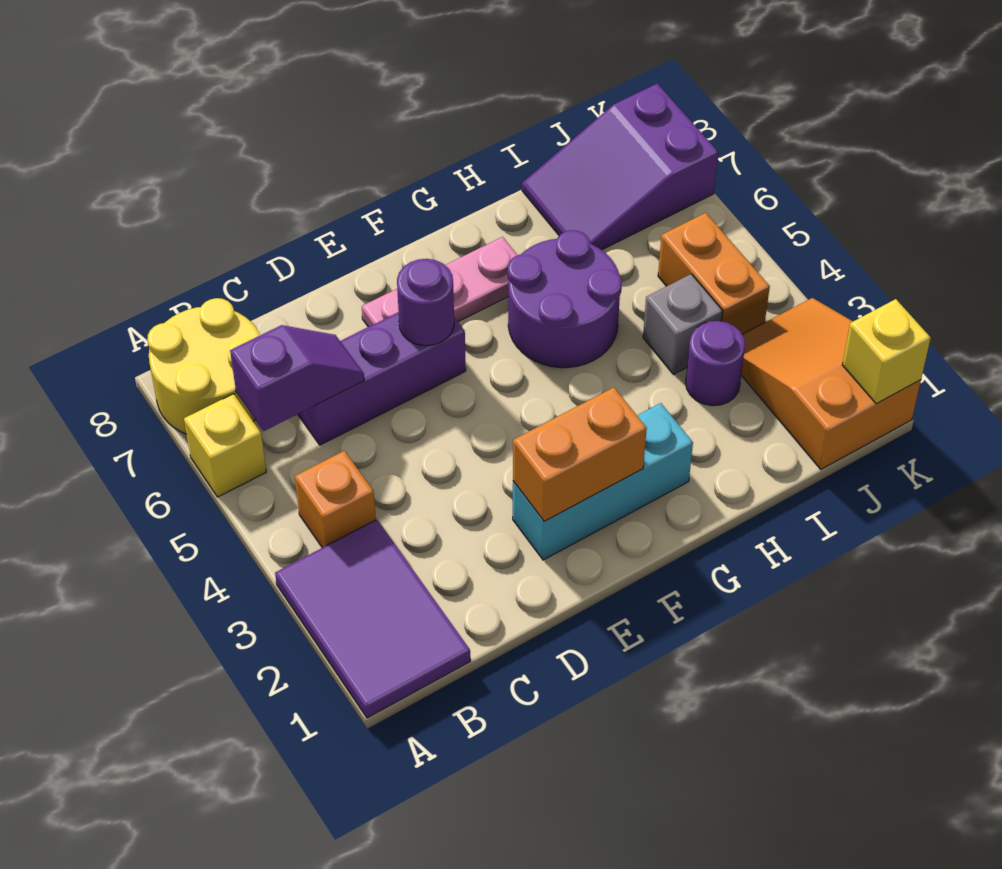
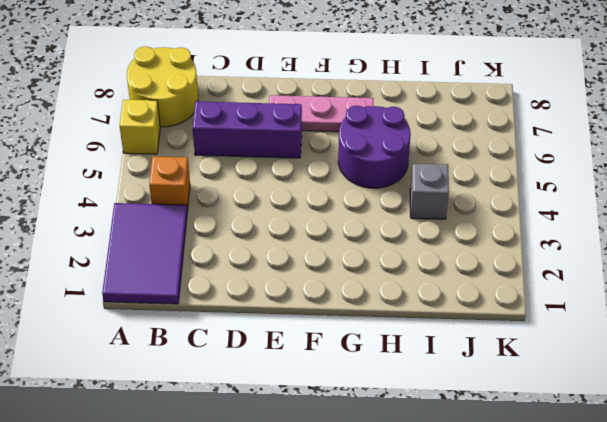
none -> cyan 1x3 brick [513,403,693,560]
none -> purple 1x1 round brick [686,321,745,406]
none -> purple 2x3 slope [522,84,718,250]

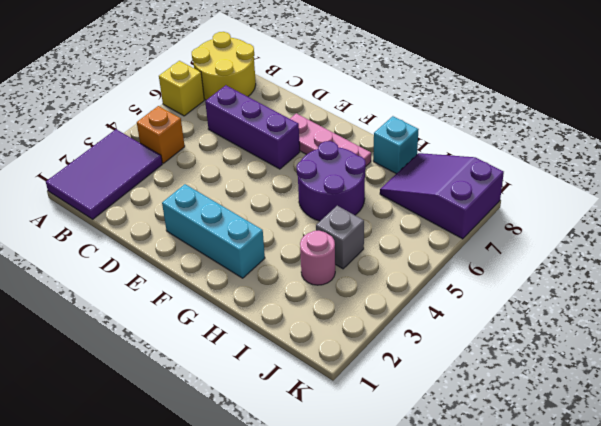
cyan 1x1 brick [373,116,419,174] -> none
pink 1x1 round brick [300,231,335,285] -> purple 1x1 round brick [686,321,745,406]
none -> orange 2x3 slope [741,298,921,469]
none -> orange 1x2 brick [658,213,770,334]
none -> purple 1x2 slope [230,325,364,431]

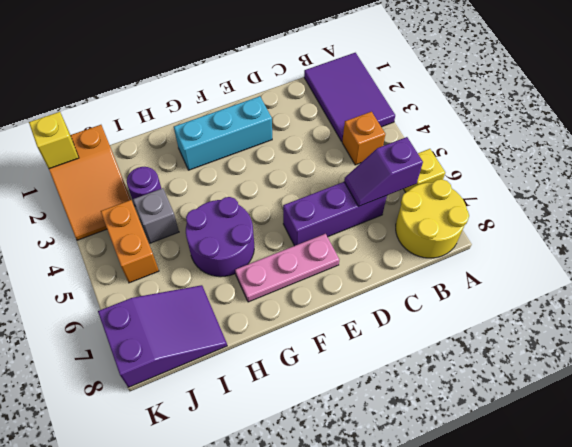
none -> orange 1x2 brick [513,387,647,521]
none -> purple 1x1 round brick [397,259,454,346]

